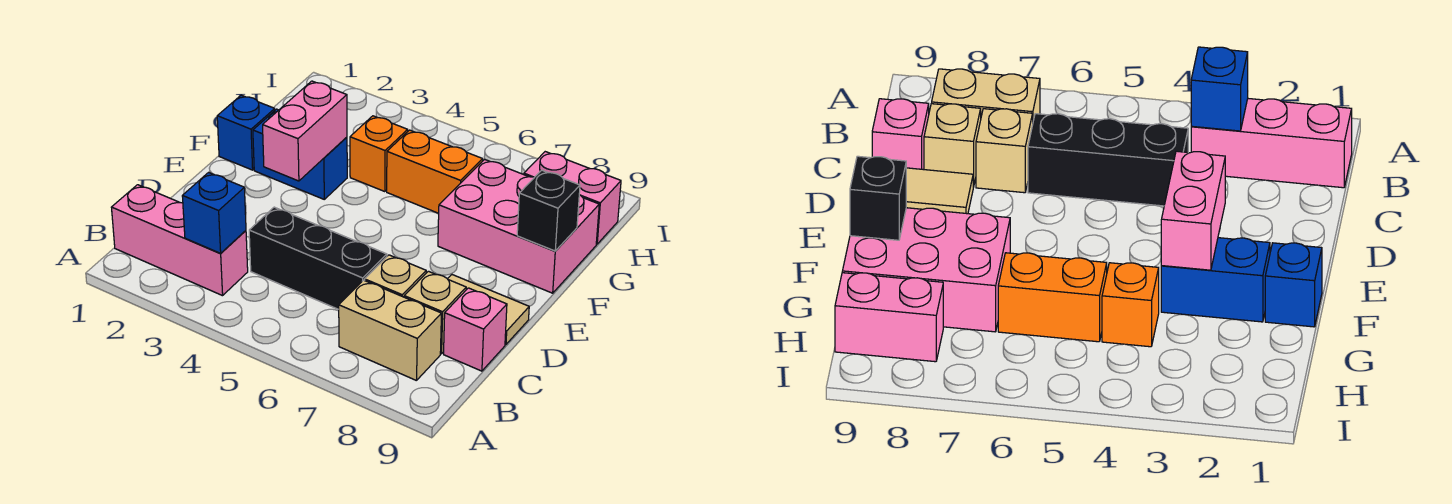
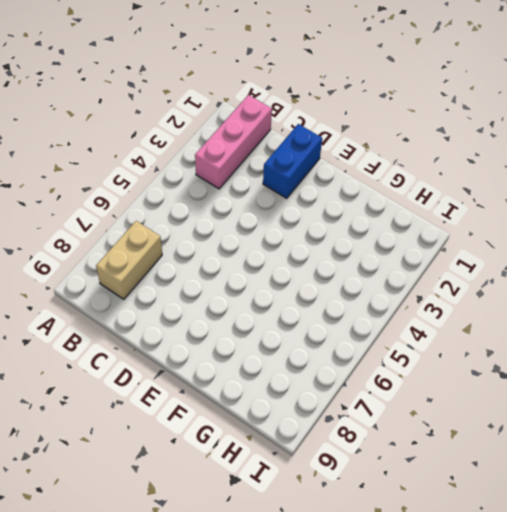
blue 1x2 brick [263,124,322,198] -> blue 1x2 brick moved to [253,109,347,199]
none -> black 1x3 brick [249,207,387,309]
none -> tan 1x1 brick [365,255,426,297]
none -> tan 1x1 brick [404,271,466,354]

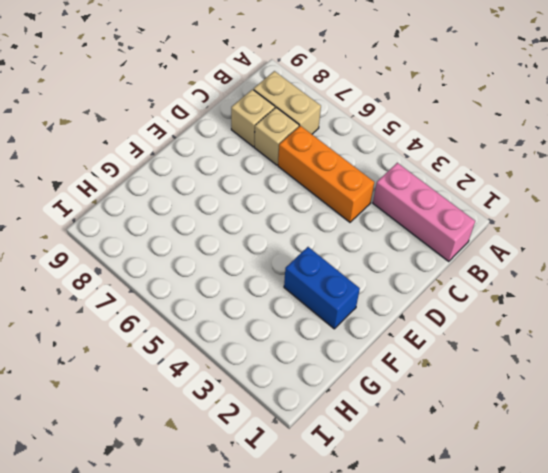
orange 1x3 brick [278,126,374,222] -> black 1x3 brick [249,207,387,309]
none -> pink 1x1 brick [444,288,507,371]
none -> tan 1x2 tile [448,275,529,344]
none -> blue 1x1 brick [217,95,275,170]

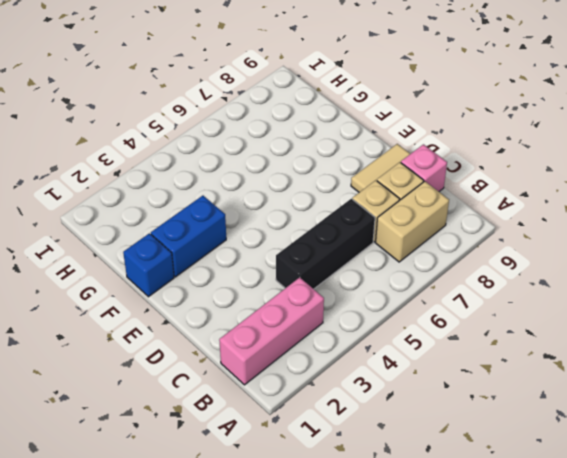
none -> pink 2x3 brick [438,159,599,293]
none -> orange 1x1 brick [350,116,408,192]
none -> orange 1x2 brick [387,130,483,213]

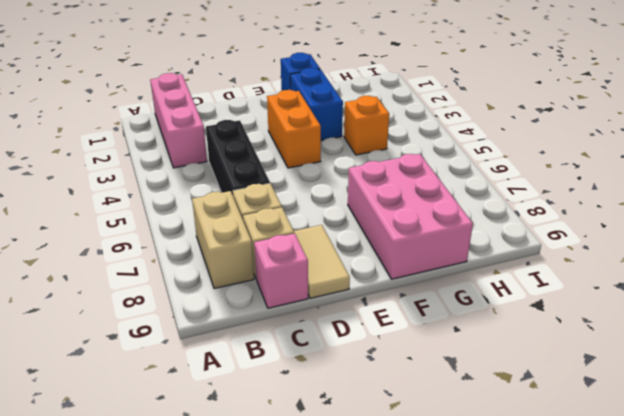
orange 1x2 brick [267,90,321,168] -> orange 1x2 brick moved to [387,130,483,213]
none -> pink 1x2 brick [524,152,621,244]
none -> blue 1x1 brick [182,173,246,253]
none -> pink 1x2 brick [263,81,347,181]

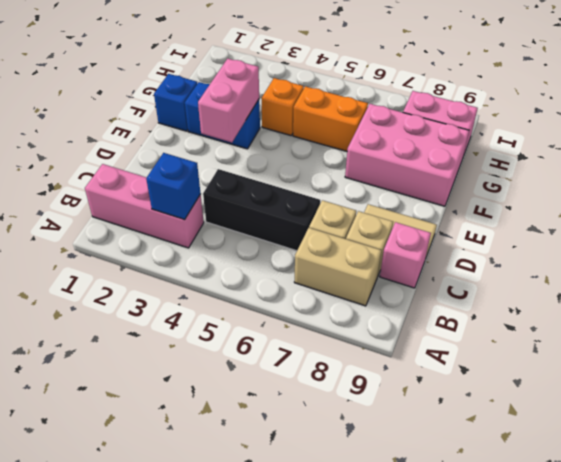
none -> black 1x1 brick [517,170,580,251]

